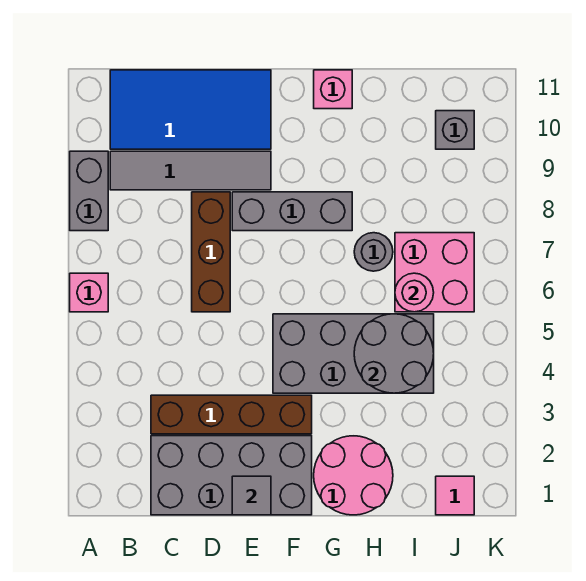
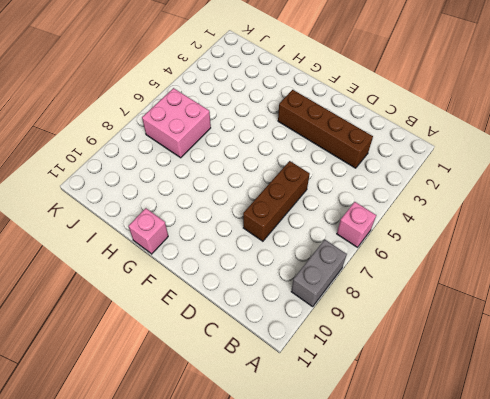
none -> grey 1x4 tile [110,151,271,190]
none -> blue 2x4 tile [110,70,271,149]
none -> grey 2x4 brick [151,436,312,515]

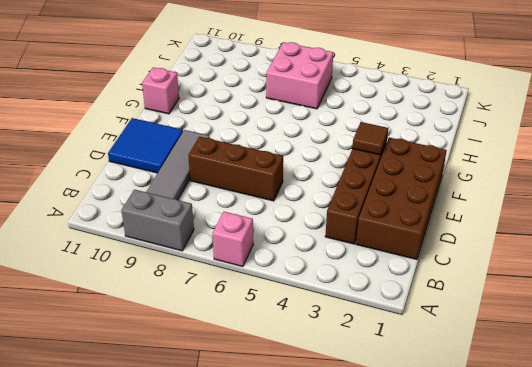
brown 2x4 brick [356,137,447,259] -> grey 2x4 brick [151,436,312,515]
blue 2x2 tile [108,118,183,173] -> blue 2x4 tile [110,70,271,149]
brown 1x1 tile [352,122,388,155] -> none
none -> grey 1x3 brick [232,192,352,231]
none -> grey 2x4 brick [273,314,434,393]
none -> pink 2x2 round brick [314,436,393,515]

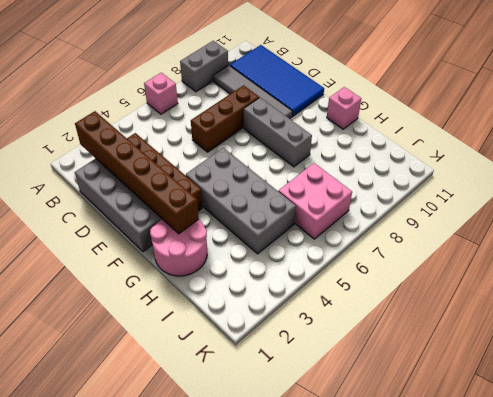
brown 1x6 brick [75,111,199,234] -> none
none -> grey 1x1 round brick [354,233,393,271]
none -> pink 1x1 tile [436,476,474,515]
none -> grey 1x1 brick [436,111,474,149]

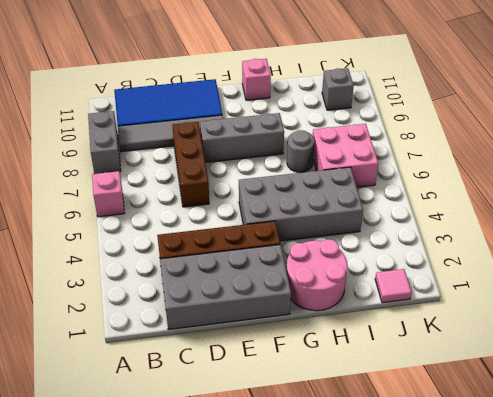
none -> grey 1x1 tile [232,476,271,515]
none -> grey 2x2 round brick [354,314,434,393]
none -> pink 1x1 round brick [395,273,434,312]

